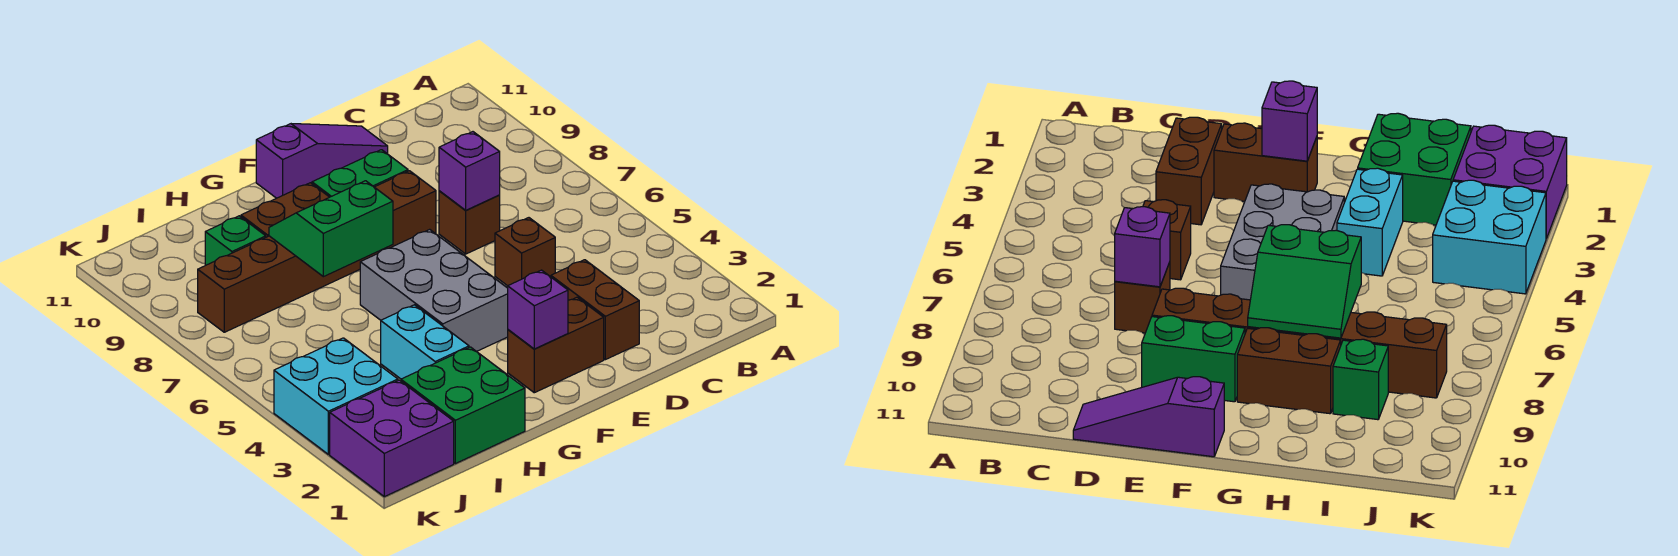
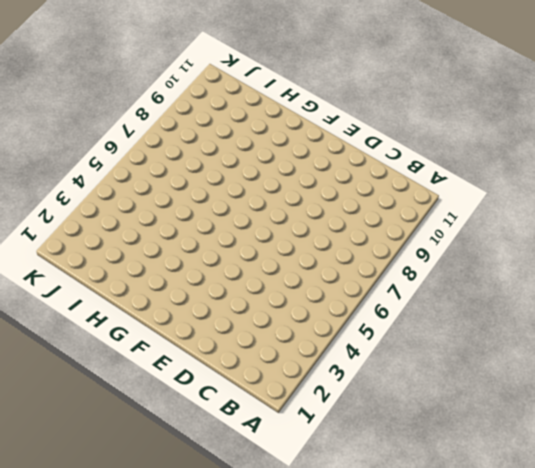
none -> brown 1x2 brick [551,260,639,360]
none -> brown 1x1 brick [495,218,555,286]
none -> brown 1x1 brick [439,191,500,254]

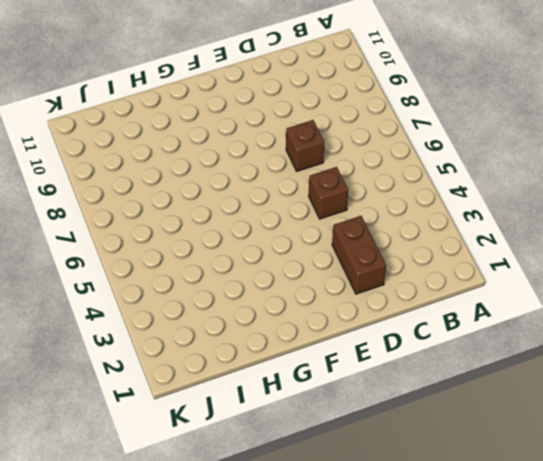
none -> purple 1x3 slope [256,124,388,198]
none -> brown 1x2 brick [508,297,604,393]
none -> brown 1x6 brick [198,171,436,332]

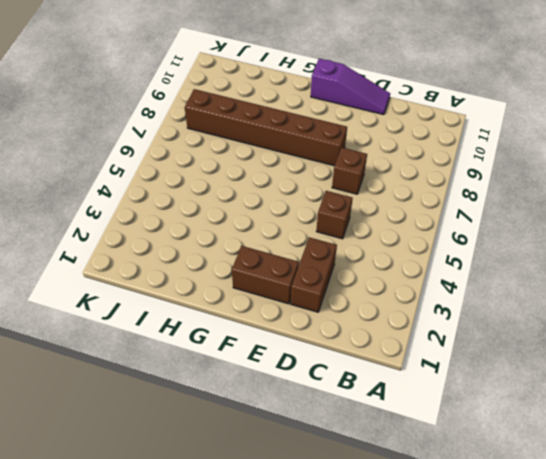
none -> green 1x2 brick [312,150,408,197]
none -> grey 2x3 brick [360,229,508,352]
none -> brown 1x2 brick [241,183,329,237]

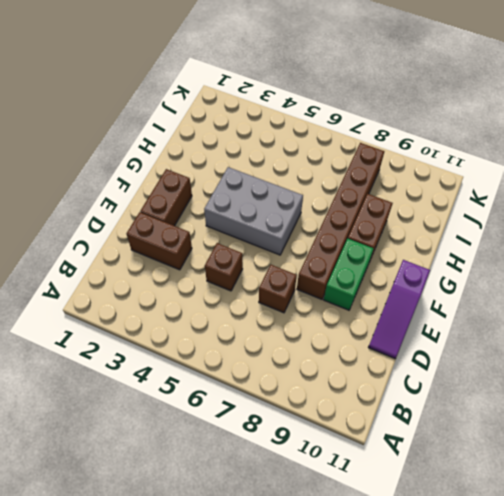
none -> green 2x2 brick [401,347,525,464]
none -> cyan 1x2 brick [381,305,469,379]
none -> green 1x1 brick [205,216,266,265]

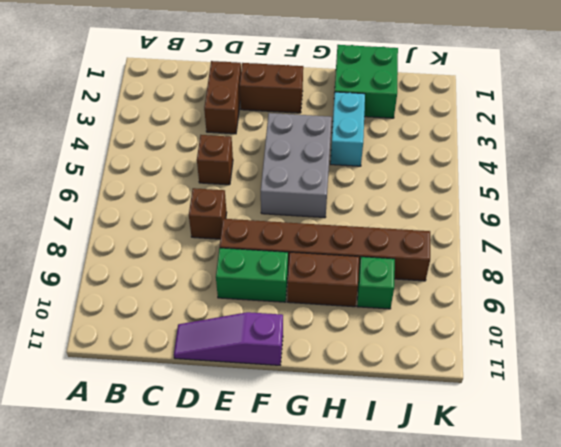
none -> purple 2x2 brick [330,380,454,497]
none -> cyan 2x2 brick [274,338,398,454]
none -> purple 1x1 brick [439,132,500,210]

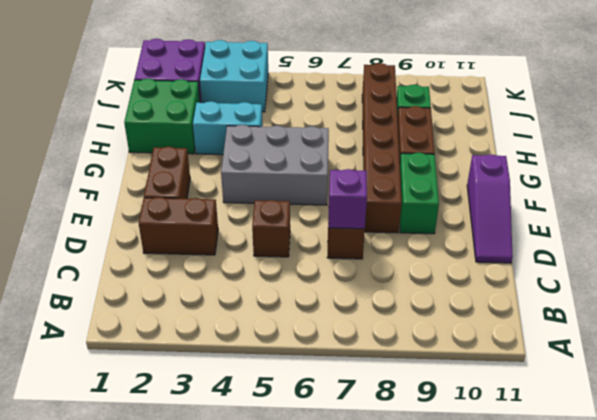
none -> purple 1x1 brick [508,270,568,349]
none -> green 2x2 slope [269,181,393,277]

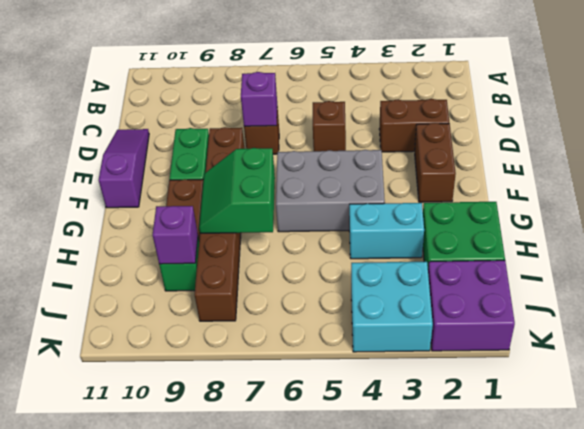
purple 1x1 brick [152,206,198,264] -> purple 1x1 brick moved to [508,270,568,349]

